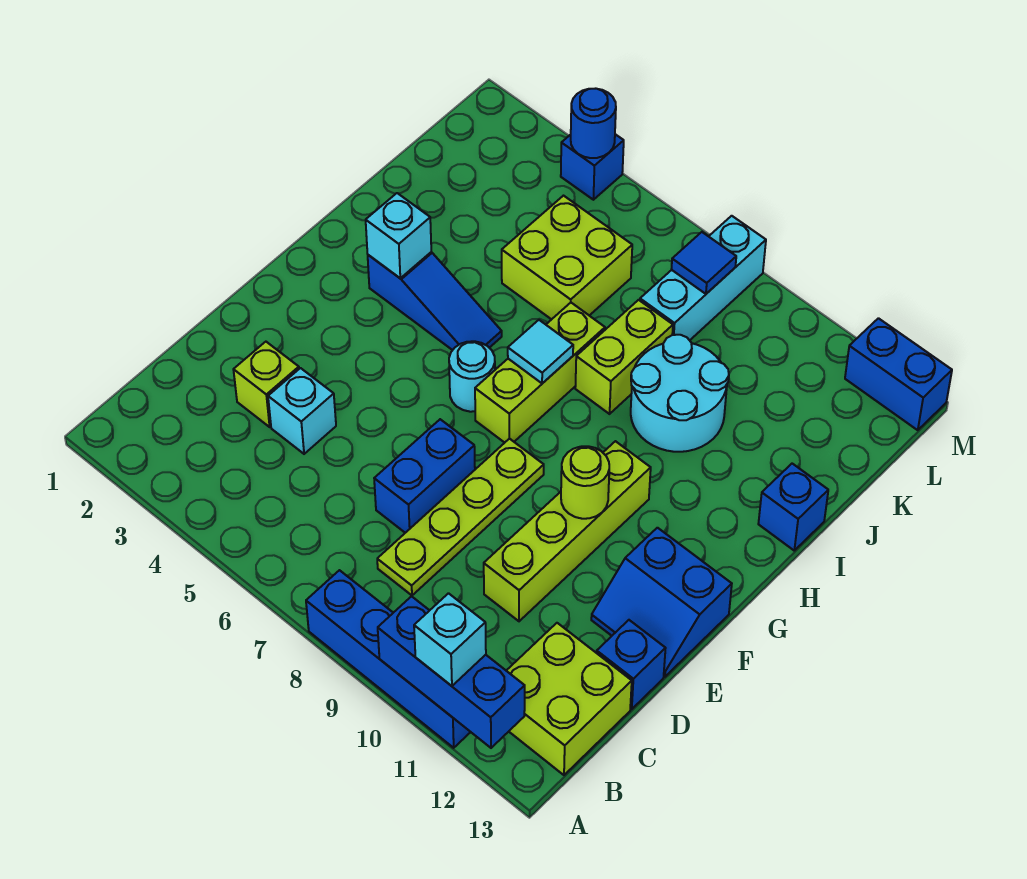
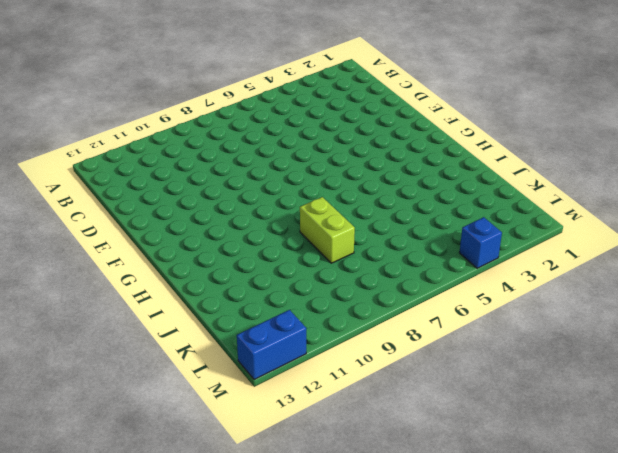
none -> blue 1x4 brick [306,570,470,748]
none -> lime 2x2 brick [506,623,632,775]
none -> lime 1x4 plate [377,438,544,595]

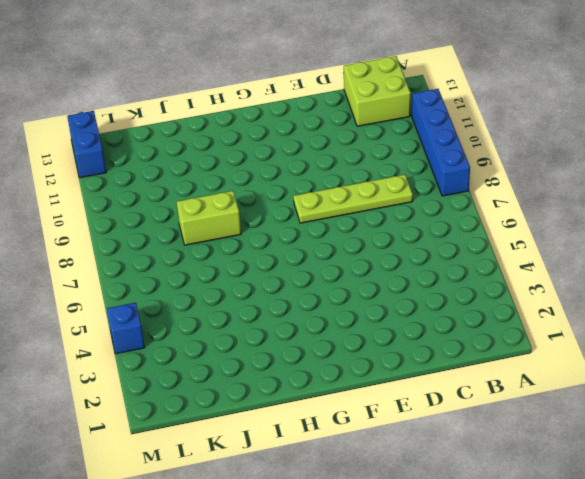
none -> lime 1x1 brick [233,342,299,427]
none -> cyan 1x1 brick [268,368,336,454]
none -> blue 1x2 brick [374,419,475,533]

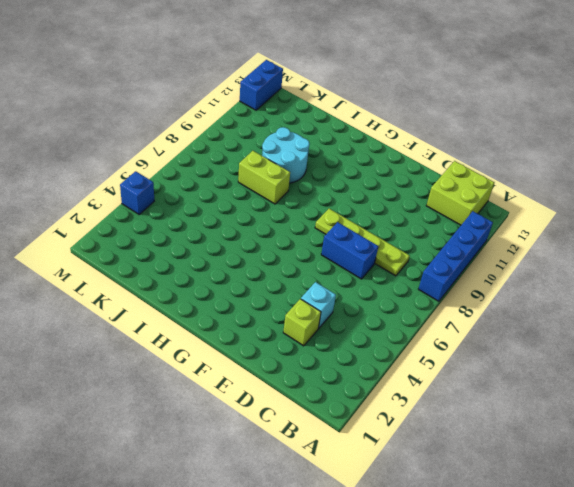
none -> lime 1x4 brick [484,441,651,621]
none -> blue 1x1 brick [597,620,666,709]
none -> blue 2x2 slope [591,528,732,677]

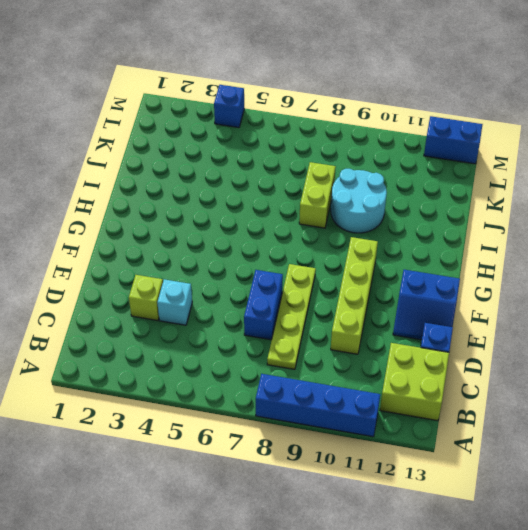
none -> cyan 1x1 round brick [449,341,495,412]
none -> lime 1x3 brick [475,303,605,443]
none -> blue 1x3 slope [368,252,502,350]

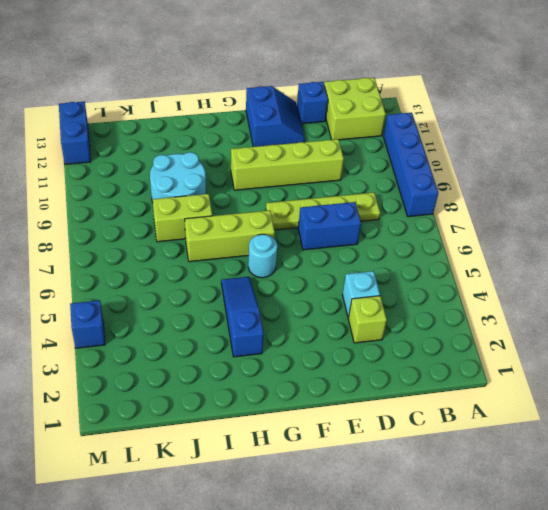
none -> blue 1x1 brick [758,464,828,550]
none -> lime 2x2 brick [502,196,632,320]
none -> cyan 1x3 brick [640,216,766,340]

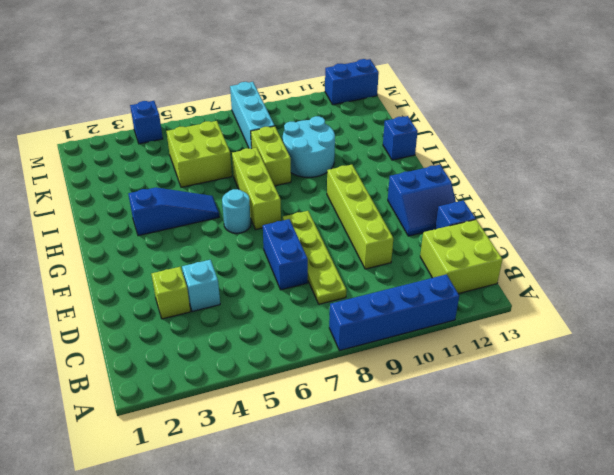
none -> blue 1x3 brick [378,596,525,748]
none -> lime 1x1 round brick [561,446,609,519]
none -> cyan 1x1 brick [366,193,431,278]

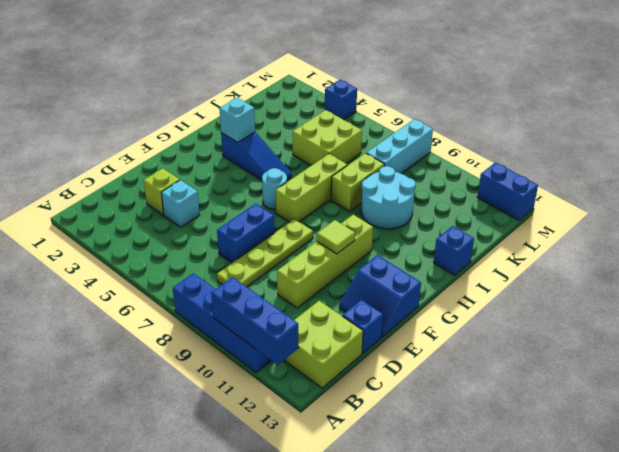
lime 1x1 tile [317,220,355,254] -> lime 1x1 round brick [561,446,609,519]
none -> cyan 1x1 tile [508,320,573,383]
none -> blue 1x1 tile [671,232,736,294]
none -> blue 1x1 round brick [571,89,616,158]

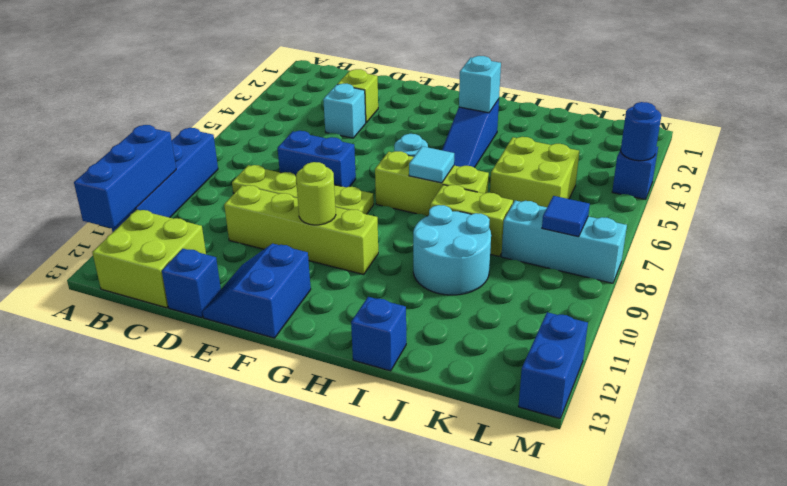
none -> cyan 1x1 brick [414,593,486,686]

